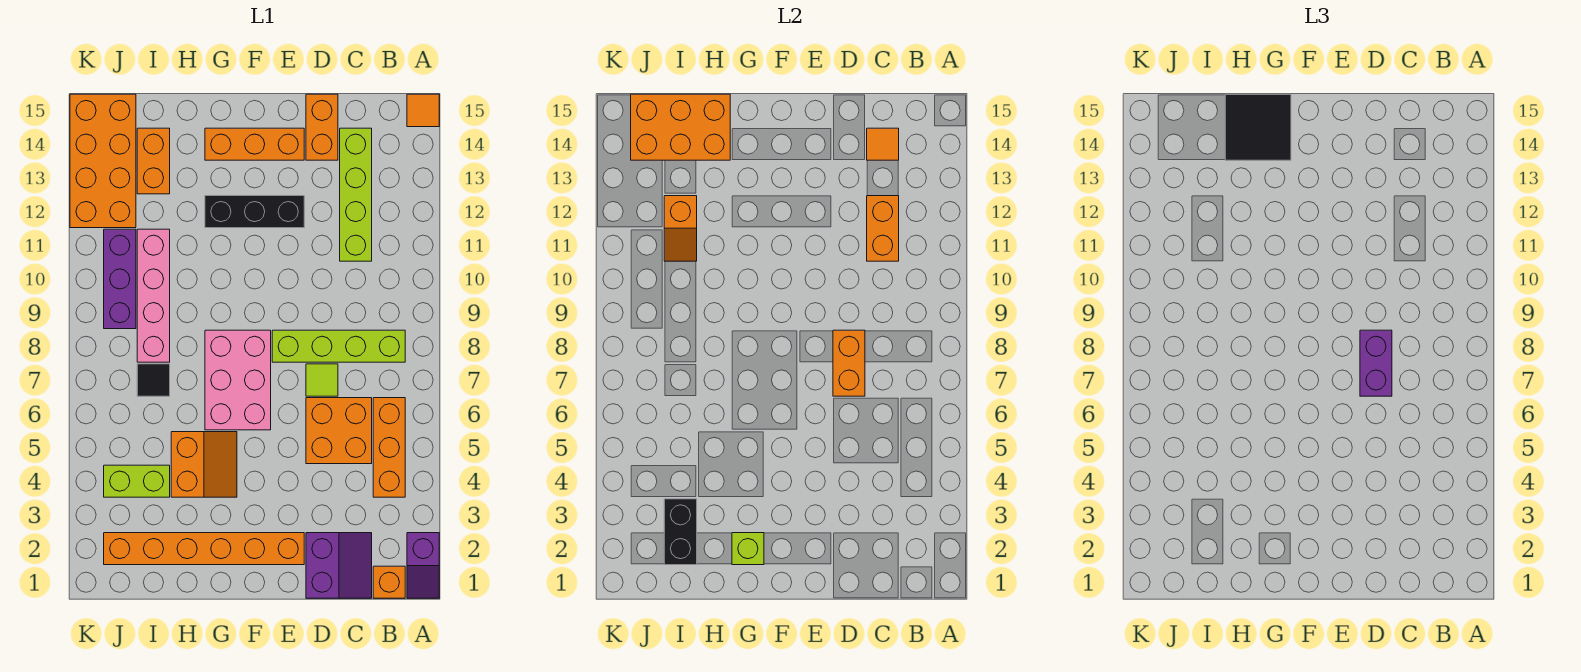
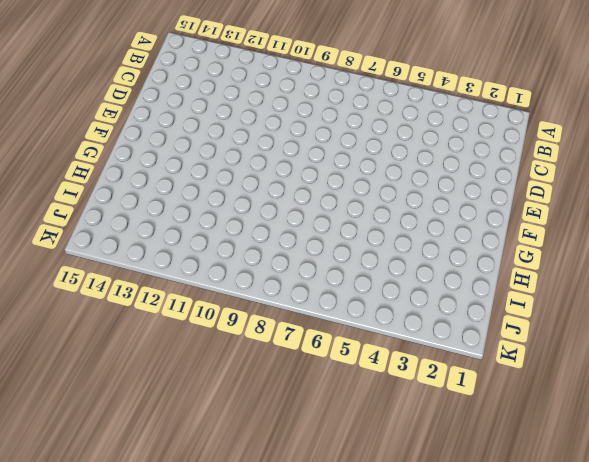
none -> purple 1x2 slope [407,533,439,598]
none -> orange 1x1 tile [407,94,439,127]
none -> orange 1x1 brick [373,566,405,598]
none -> orange 1x3 brick [373,398,405,497]

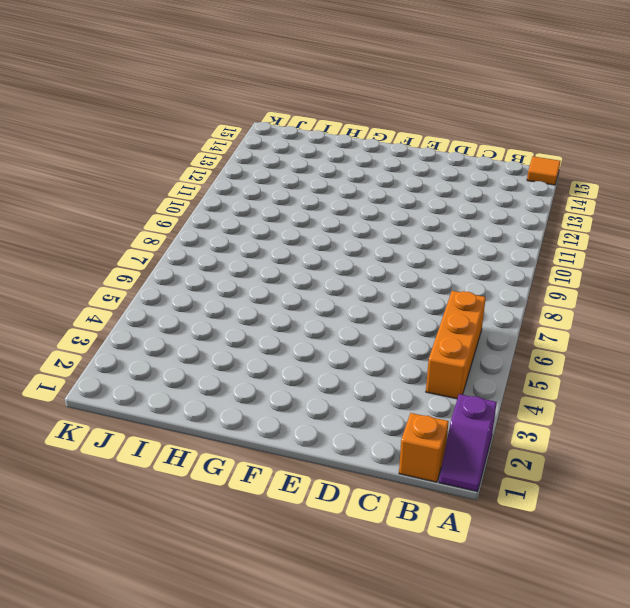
none -> lime 1x4 brick [272,330,405,362]
none -> purple 2x2 slope [306,533,372,598]
none -> orange 2x2 brick [306,398,372,464]
none -> lime 1x4 brick [340,128,372,261]

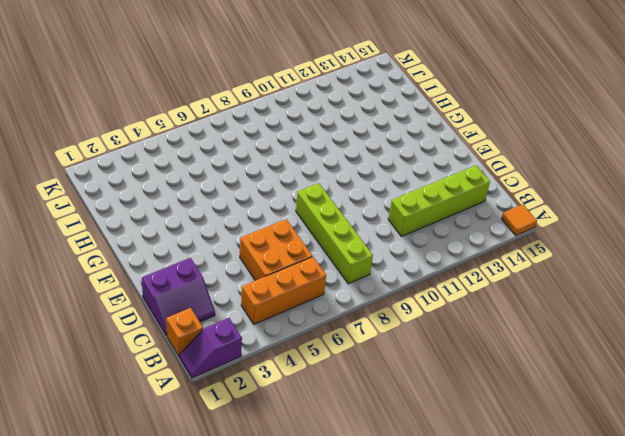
none -> lime 1x1 tile [306,364,338,396]
none -> orange 1x2 brick [306,94,338,160]
none -> orange 1x6 brick [104,533,304,565]
none -> black 1x3 brick [205,196,304,228]

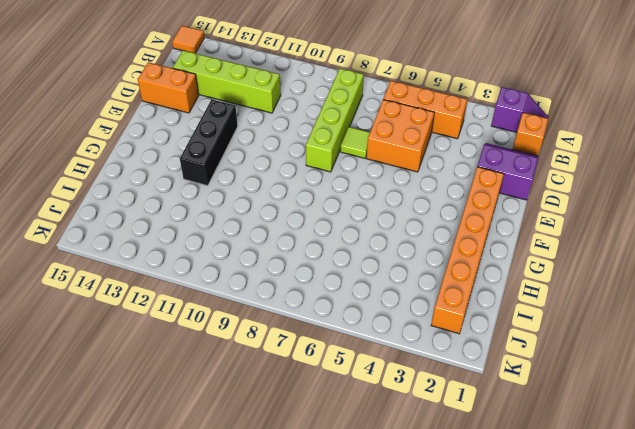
none -> orange 1x3 brick [205,128,304,160]
none -> pink 2x3 brick [205,330,271,430]
none -> orange 2x2 slope [171,432,237,497]
none -> lime 1x2 brick [104,465,170,497]

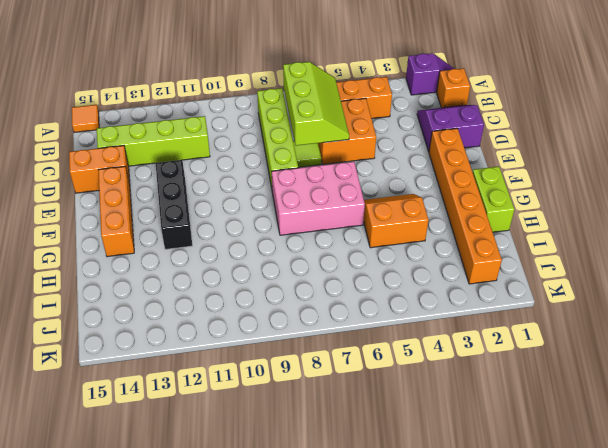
lime 2x3 slope [283,62,349,146] -> orange 1x2 brick [833,330,865,396]
lime 1x2 brick [472,166,514,232] -> lime 1x2 brick moved to [104,465,170,497]
none -> black 1x1 tile [137,364,170,396]
none -> pink 1x4 brick [137,229,170,362]
none -> orange 1x2 brick [137,128,170,194]
none -> purple 1x3 brick [104,229,136,329]

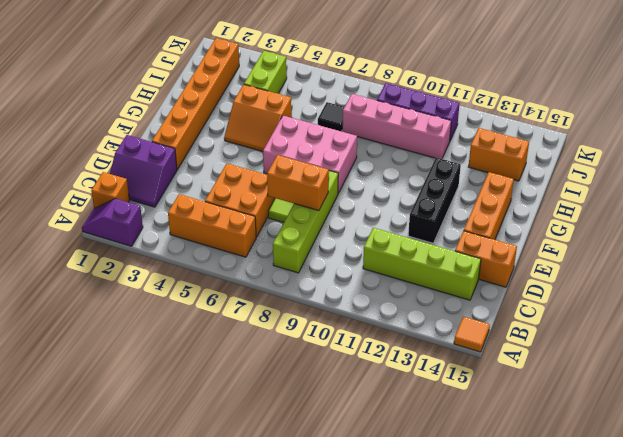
none -> orange 2x4 brick [70,94,136,228]
none -> orange 1x2 brick [867,196,899,261]
none -> orange 1x1 tile [867,128,899,160]
none -> lime 1x1 brick [732,533,764,565]

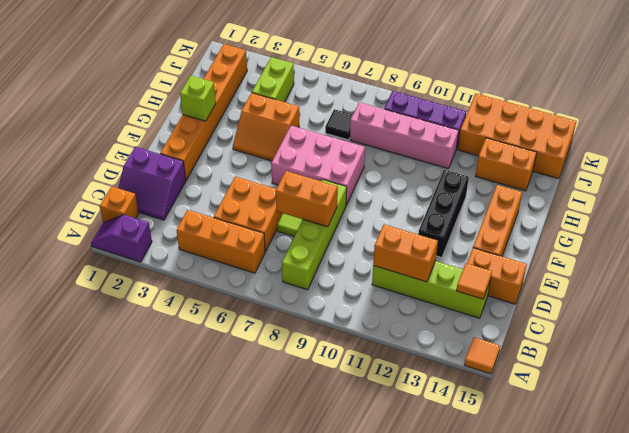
none -> orange 2x3 brick [631,94,730,160]
none -> black 1x2 brick [664,499,697,565]
none -> orange 1x2 slope [664,196,697,261]
none -> purple 1x2 brick [1360,330,1392,396]

